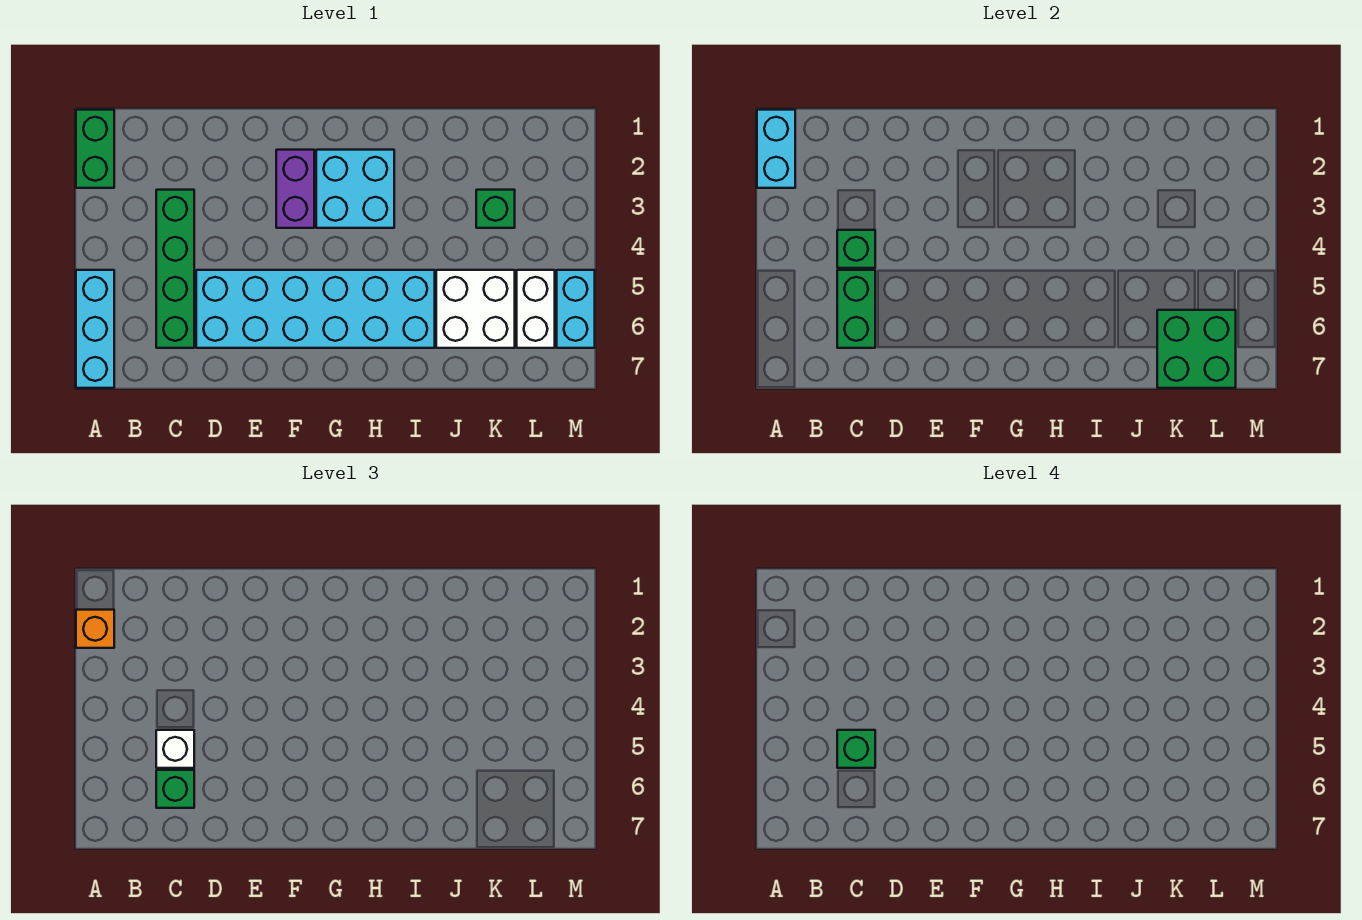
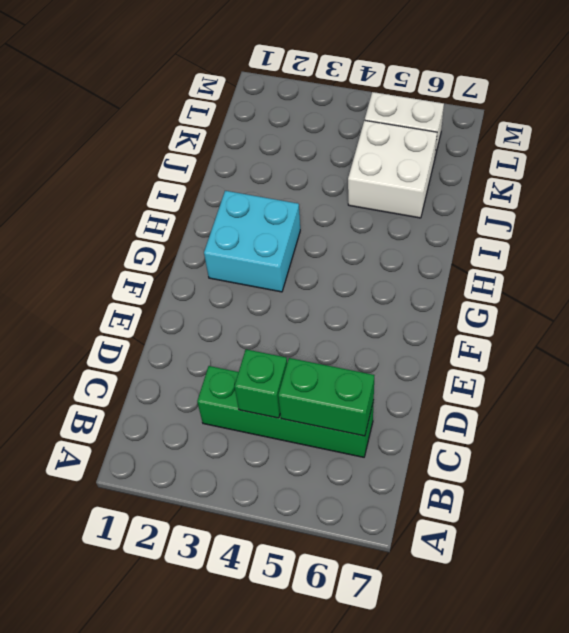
none -> green 1x2 brick [76,110,114,188]
none -> cyan 1x3 brick [76,270,114,388]
none -> cyan 2x6 brick [196,270,435,348]

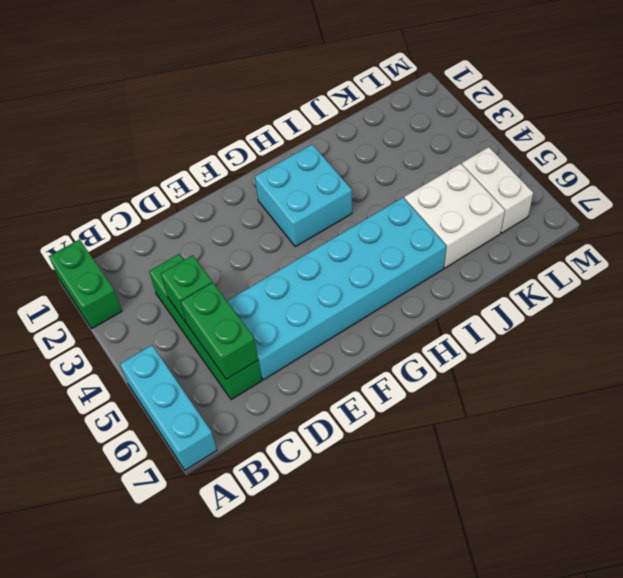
none -> purple 1x2 brick [276,150,314,228]
none -> green 1x1 brick [476,190,515,228]
none -> cyan 1x2 brick [557,270,595,348]

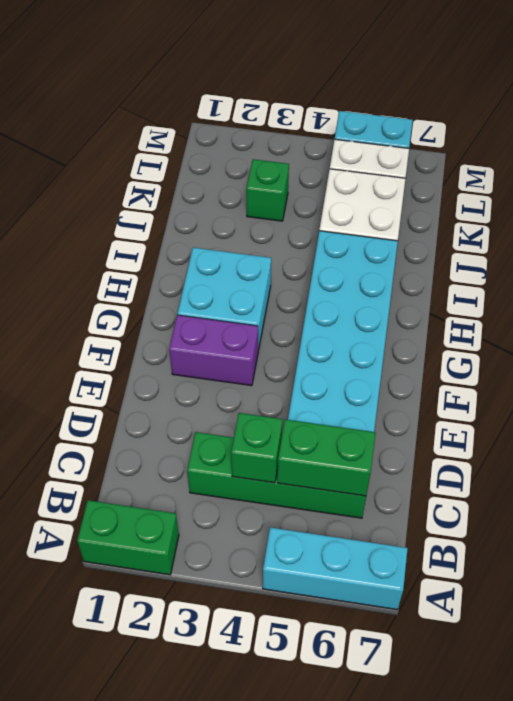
none -> cyan 1x2 brick [757,110,795,188]
none -> green 2x2 brick [1157,310,1236,388]
none -> orange 1x1 brick [76,610,114,648]

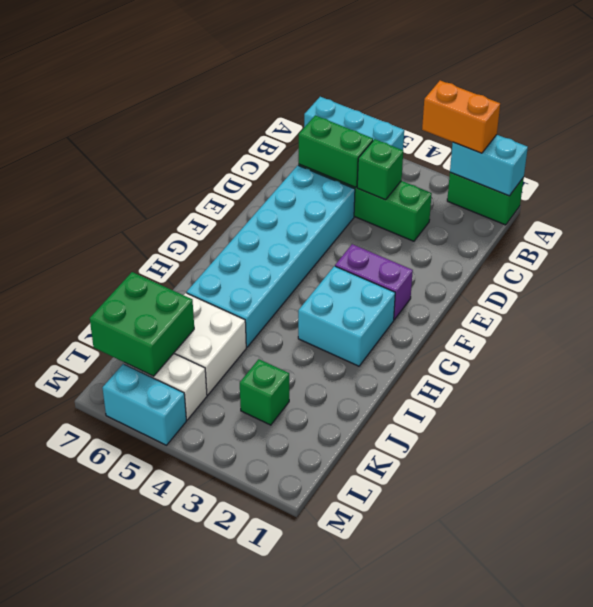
orange 1x2 brick [422,80,500,153] -> orange 1x1 brick [76,610,114,648]
none -> white 1x1 brick [156,730,194,768]
none -> green 1x1 brick [156,770,194,808]
none -> green 1x1 brick [837,730,875,768]

